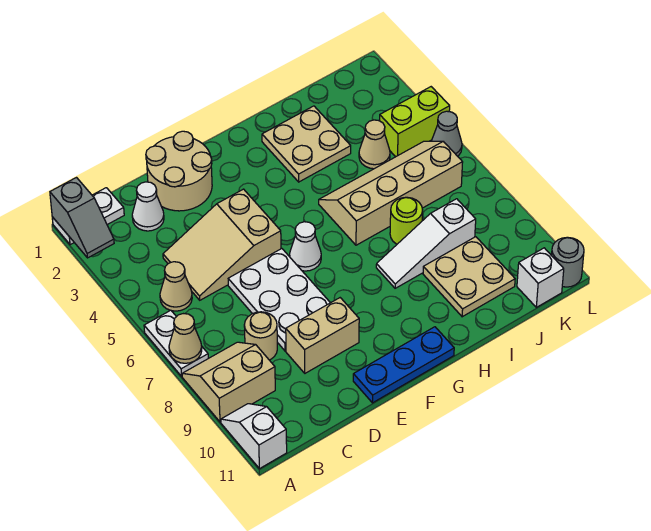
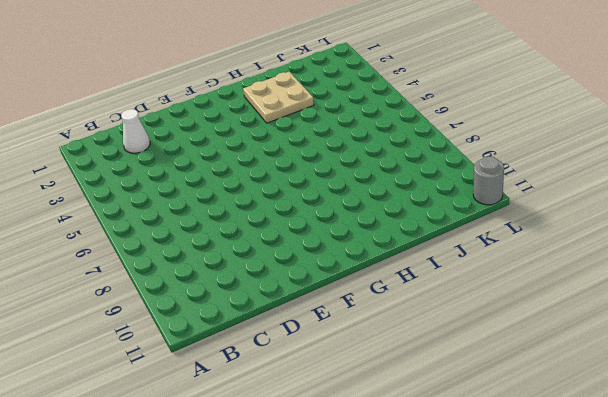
none -> white 1x2 plate [52,188,124,245]
none -> white 1x2 plate [144,310,208,376]
none -> tan 2x2 slope [182,342,275,422]

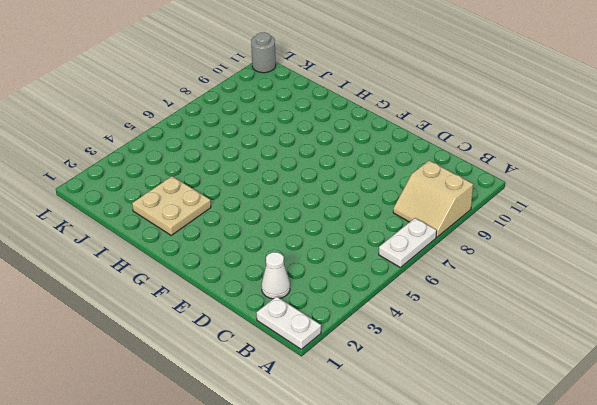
none -> white 1x2 slope [221,404,287,469]
none -> tan 1x1 cone [160,262,192,311]
none -> tan 2x3 slope [163,189,281,300]

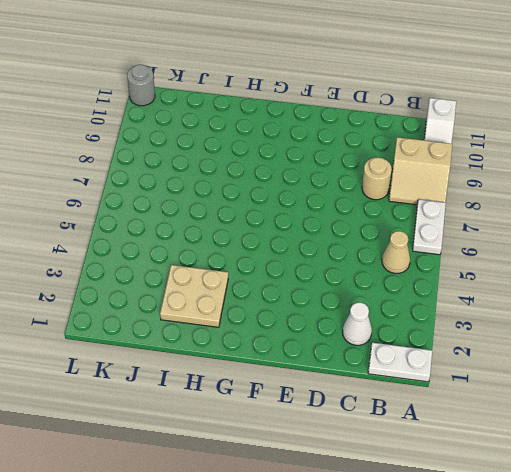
none -> tan 2x3 slope [163,189,281,300]
none -> tan 2x2 round brick [146,131,212,211]
none -> white 2x3 plate [228,249,330,351]

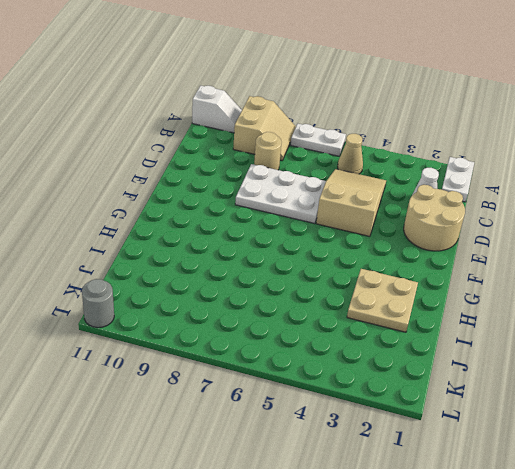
none -> tan 1x2 brick [286,298,359,373]
none -> blue 1x3 plate [353,327,454,403]
none -> white 1x1 cone [290,222,321,271]

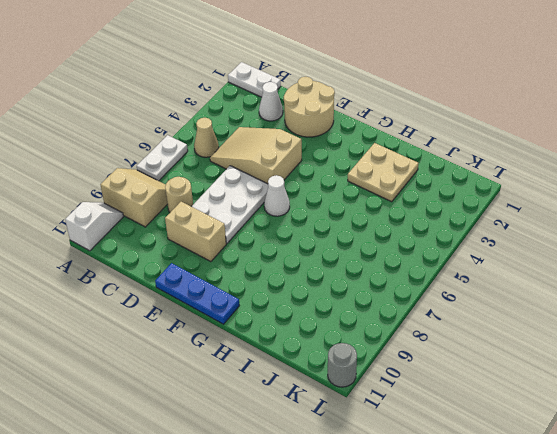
none -> tan 2x4 slope [319,141,463,245]
none -> white 1x3 slope [376,199,476,288]
none -> lime 1x1 round brick [390,197,423,244]

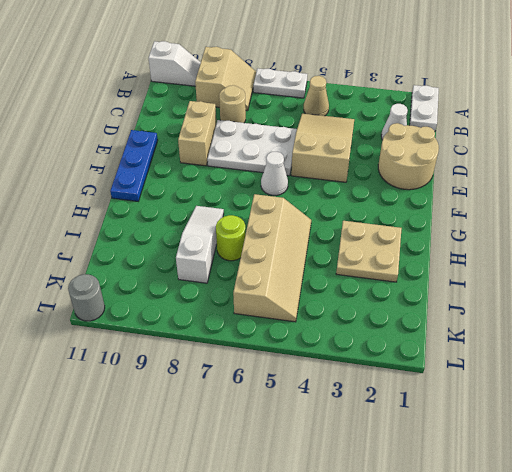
none -> tan 2x2 plate [423,237,515,317]
none -> tan 1x1 cone [359,120,390,169]
none -> lime 1x2 brick [380,87,450,157]

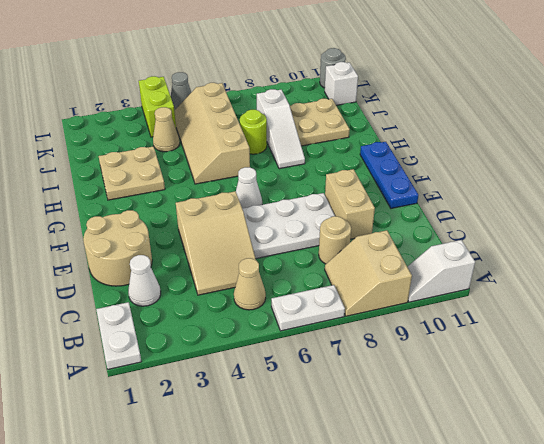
none -> grey 1x2 slope [50,178,114,258]
none -> tan 1x1 cone [169,314,202,363]

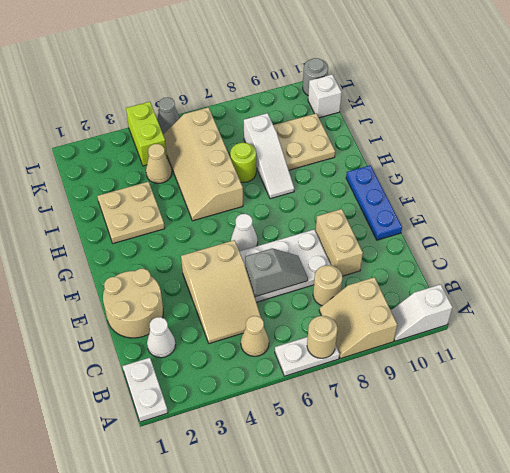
tan 1x1 round brick [307,316,338,358] -> tan 1x1 cone [169,314,202,363]
grey 1x2 slope [245,248,308,297] -> grey 1x2 slope moved to [50,178,114,258]

